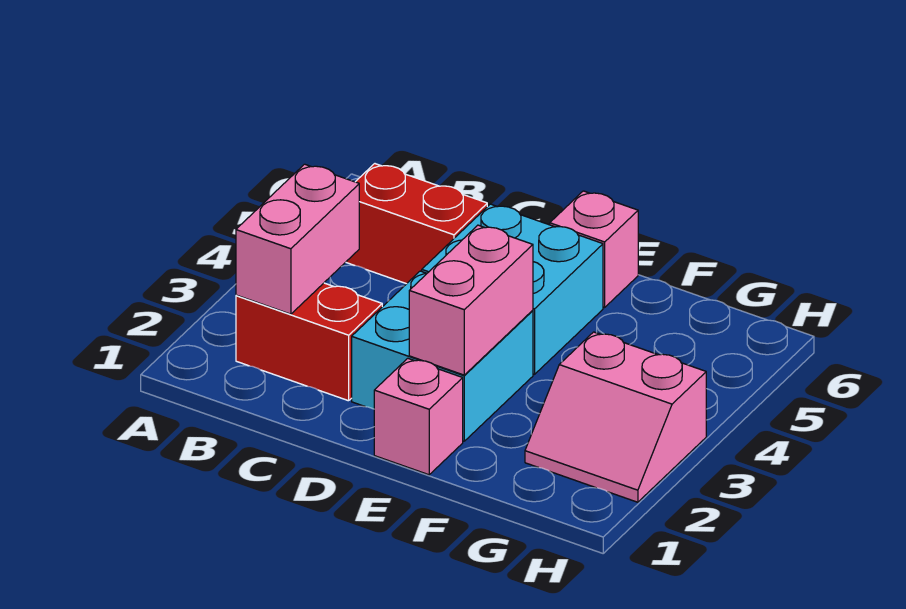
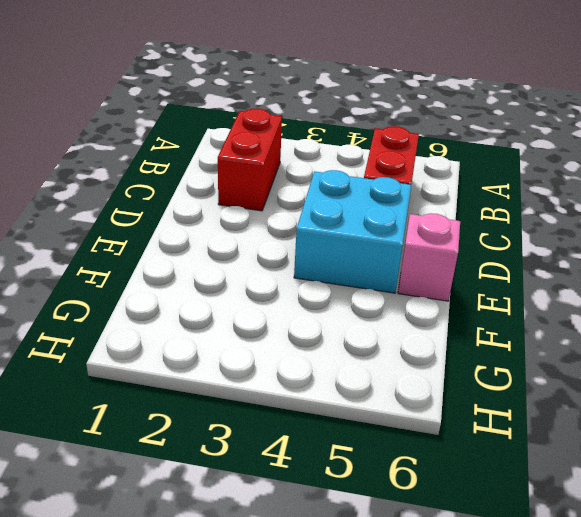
none -> cyan 2x2 brick [352,271,533,441]
none -> pink 1x1 brick [374,358,463,475]

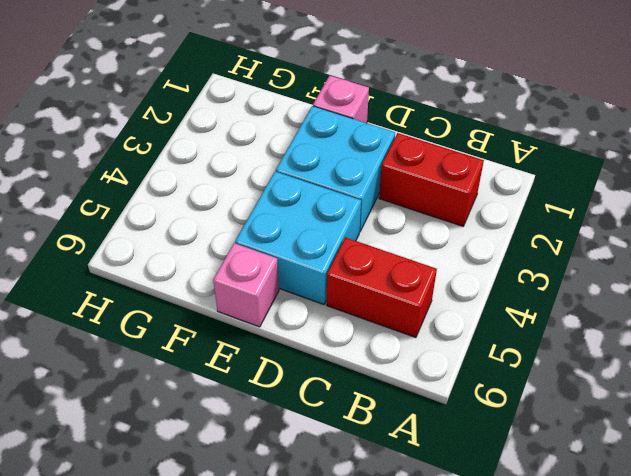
none -> pink 2x2 slope [525,332,706,502]
none -> pink 1x2 brick [236,164,359,314]

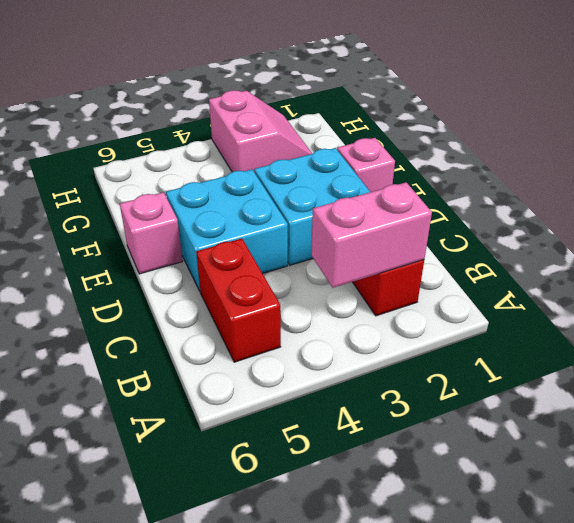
none -> pink 1x2 brick [409,225,533,375]

